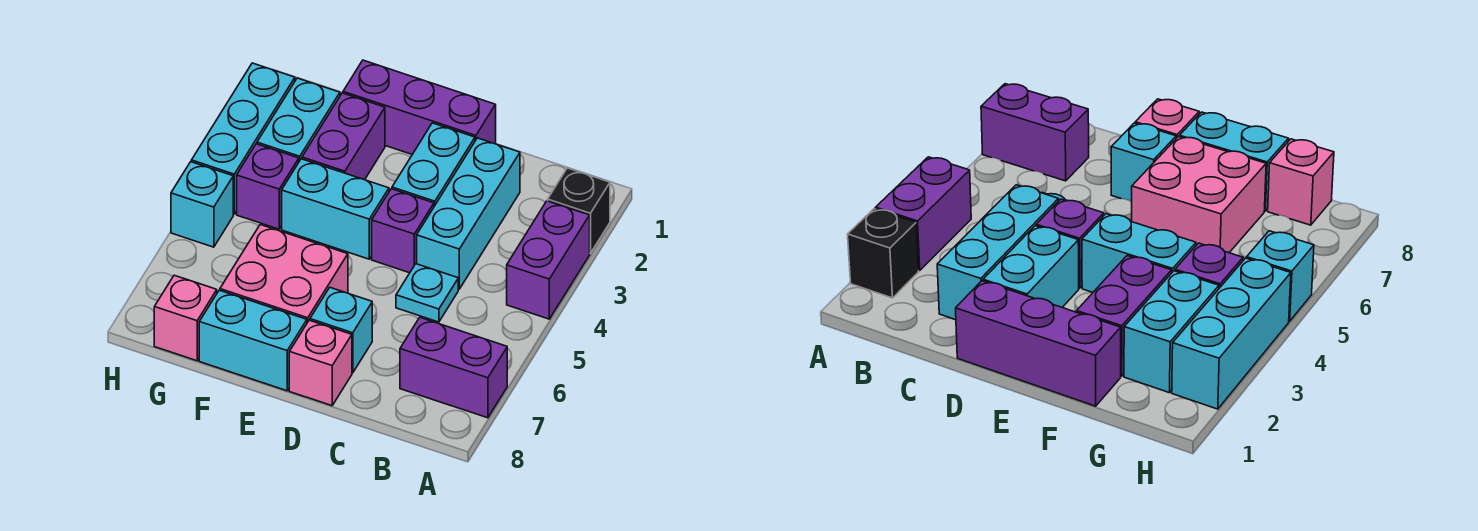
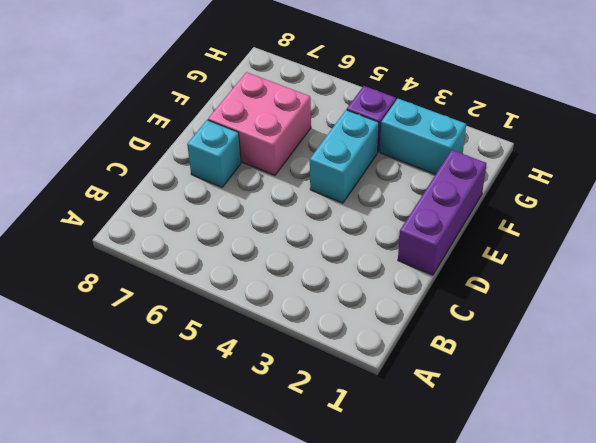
none -> black 1x1 brick [548,168,610,253]
none -> purple 1x2 brick [507,201,590,319]
none -> purple 1x2 brick [400,318,507,418]

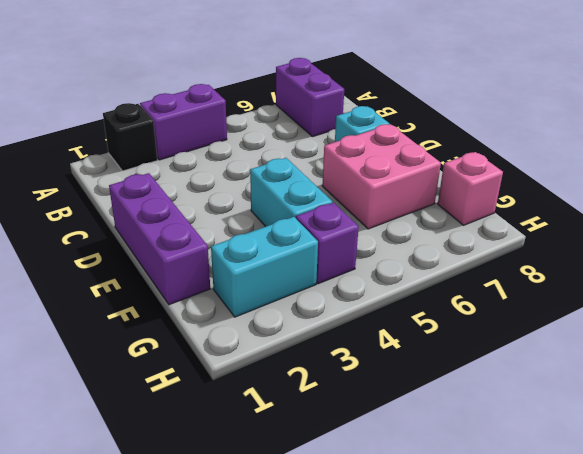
none -> cyan 1x3 brick [417,138,520,289]
none -> cyan 1x1 plate [396,264,458,322]
none -> cyan 1x2 brick [392,123,475,206]

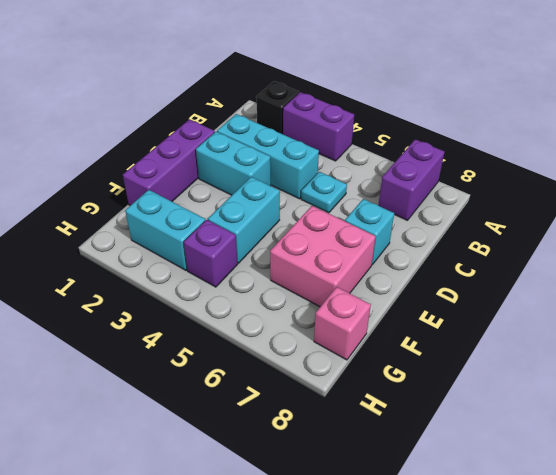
none -> purple 1x1 brick [372,189,434,273]
none -> pink 1x1 brick [289,320,352,406]
none -> cyan 1x2 brick [199,290,307,391]

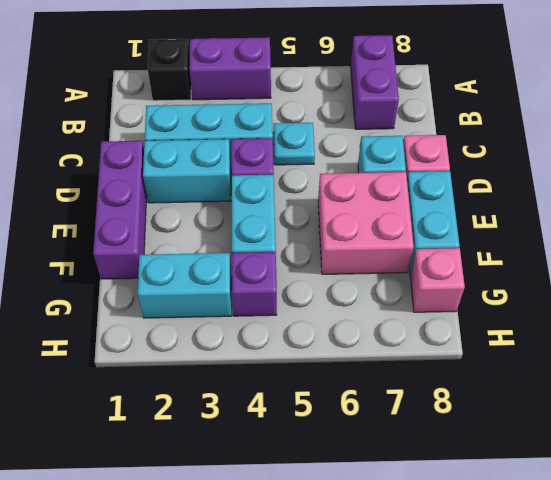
none -> purple 1x2 brick [302,93,385,180]
none -> cyan 1x3 brick [191,63,295,214]
none -> cyan 1x1 brick [171,162,233,247]

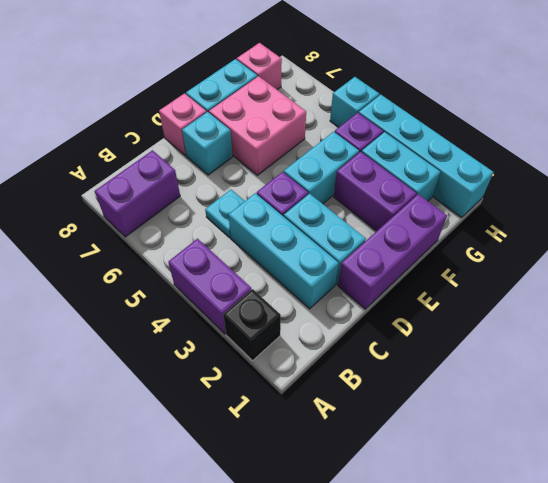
cyan 1x4 brick [359,95,493,218] -> cyan 1x3 brick [191,63,295,214]

